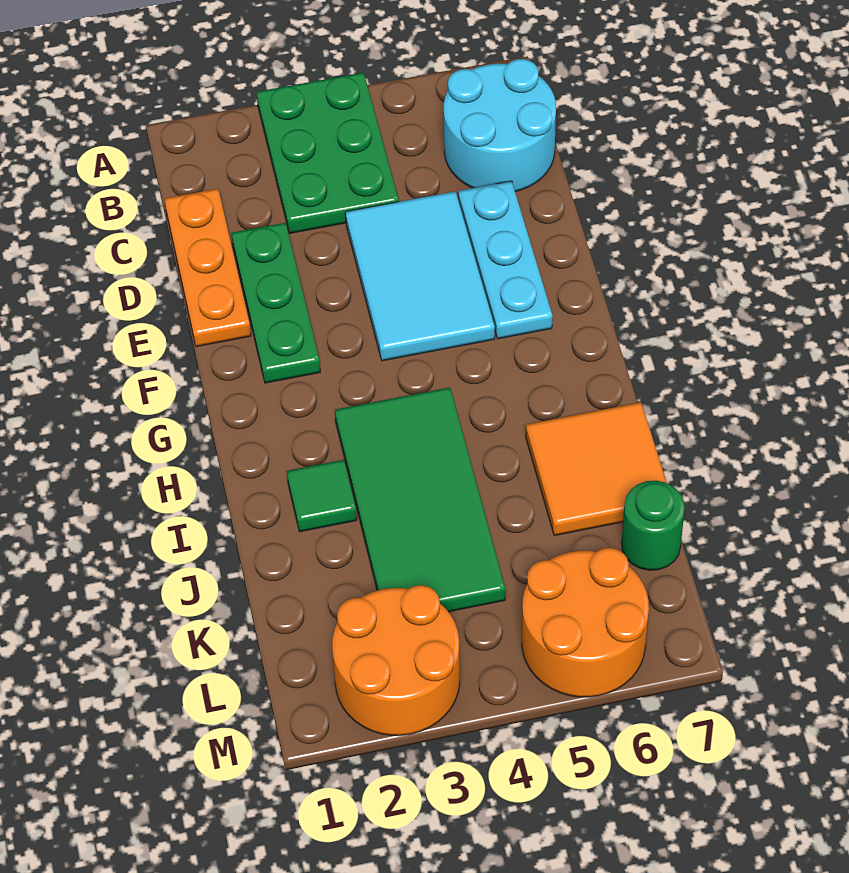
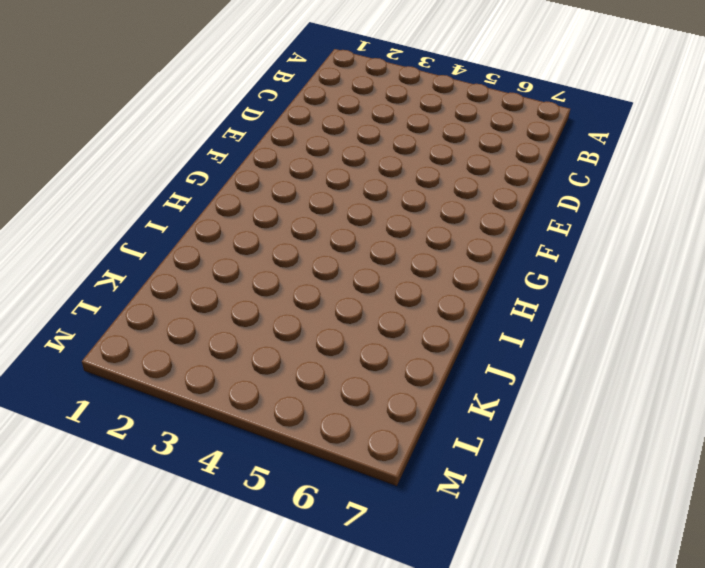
none -> green 2x3 plate [256,73,399,234]
none -> cyan 2x2 round brick [444,59,556,192]
none -> orange 1x3 plate [165,189,251,347]

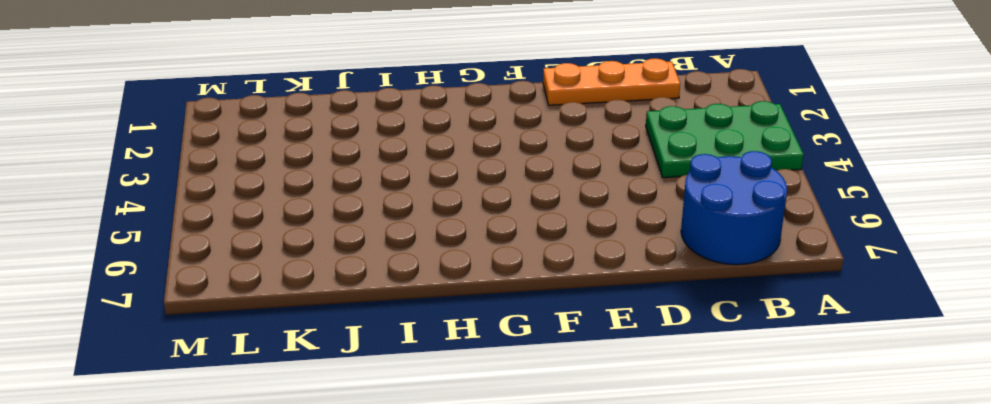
blue 2x2 round brick [681,151,787,265] -> cyan 2x2 round brick [444,59,556,192]
none -> green 1x3 plate [232,223,320,383]
none -> cyan 2x3 tile [345,191,495,361]
none -> cyan 1x3 plate [458,181,553,339]

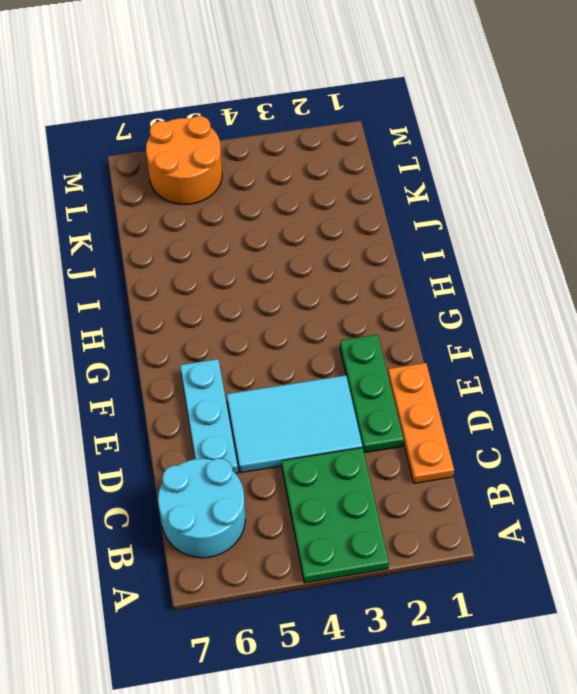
cyan 2x3 tile [227,375,362,473] -> cyan 2x3 tile turned to [345,191,495,361]
none -> green 2x4 tile [335,388,505,612]
none -> green 1x1 tile [287,460,357,532]
none -> orange 2x2 tile [526,402,667,536]

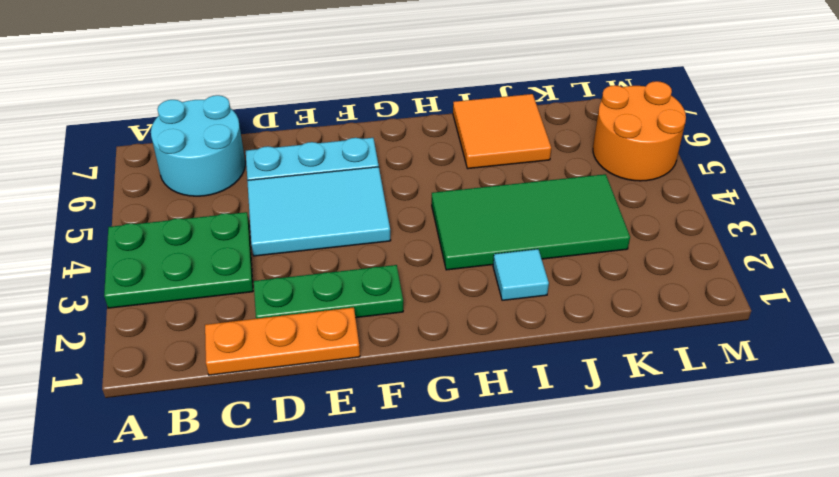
cyan 1x1 tile [493,249,549,300] -> green 1x1 tile [287,460,357,532]
none -> green 1x1 round brick [621,481,685,570]
none -> orange 2x2 round brick [332,585,460,736]

